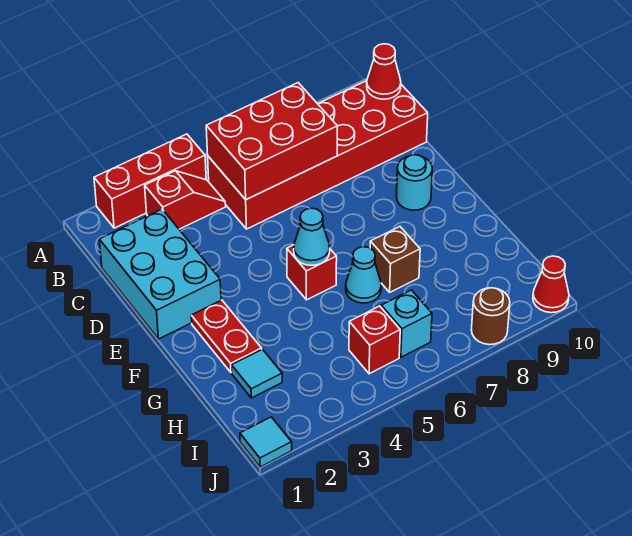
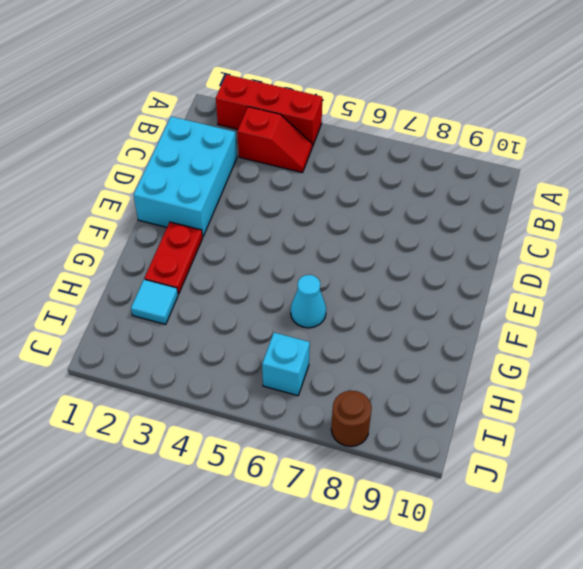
none -> red 2x6 brick [208,81,428,229]
none -> cyan 1x1 round brick [396,155,432,210]
none -> red 1x1 brick [287,245,337,300]

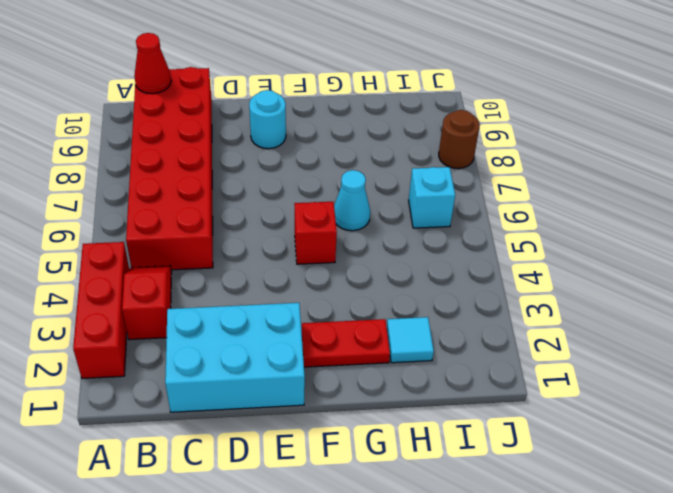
none -> brown 1x1 brick [370,227,420,292]
none -> red 1x1 brick [349,306,400,374]
none -> cyan 1x1 tile [240,417,292,467]

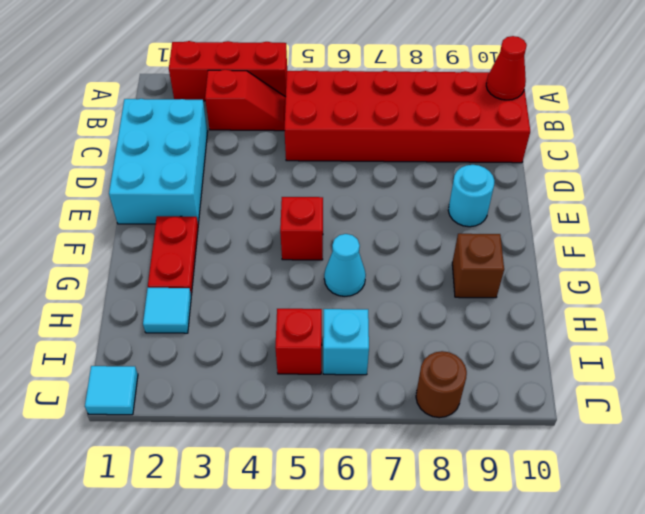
brown 1x1 brick [452,234,504,298] -> brown 1x1 brick moved to [370,227,420,292]
none -> red 1x1 cone [533,256,569,313]
none -> red 2x3 brick [206,83,337,200]
none -> cyan 1x1 cone [294,208,330,265]

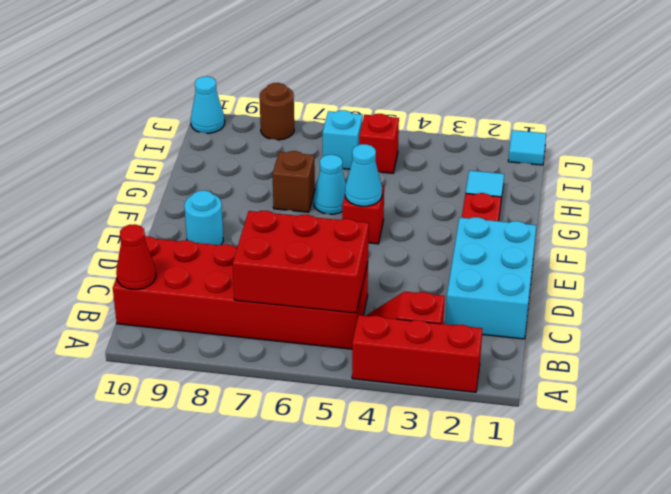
cyan 1x1 cone [191,76,225,133] -> red 1x1 cone [533,256,569,313]

